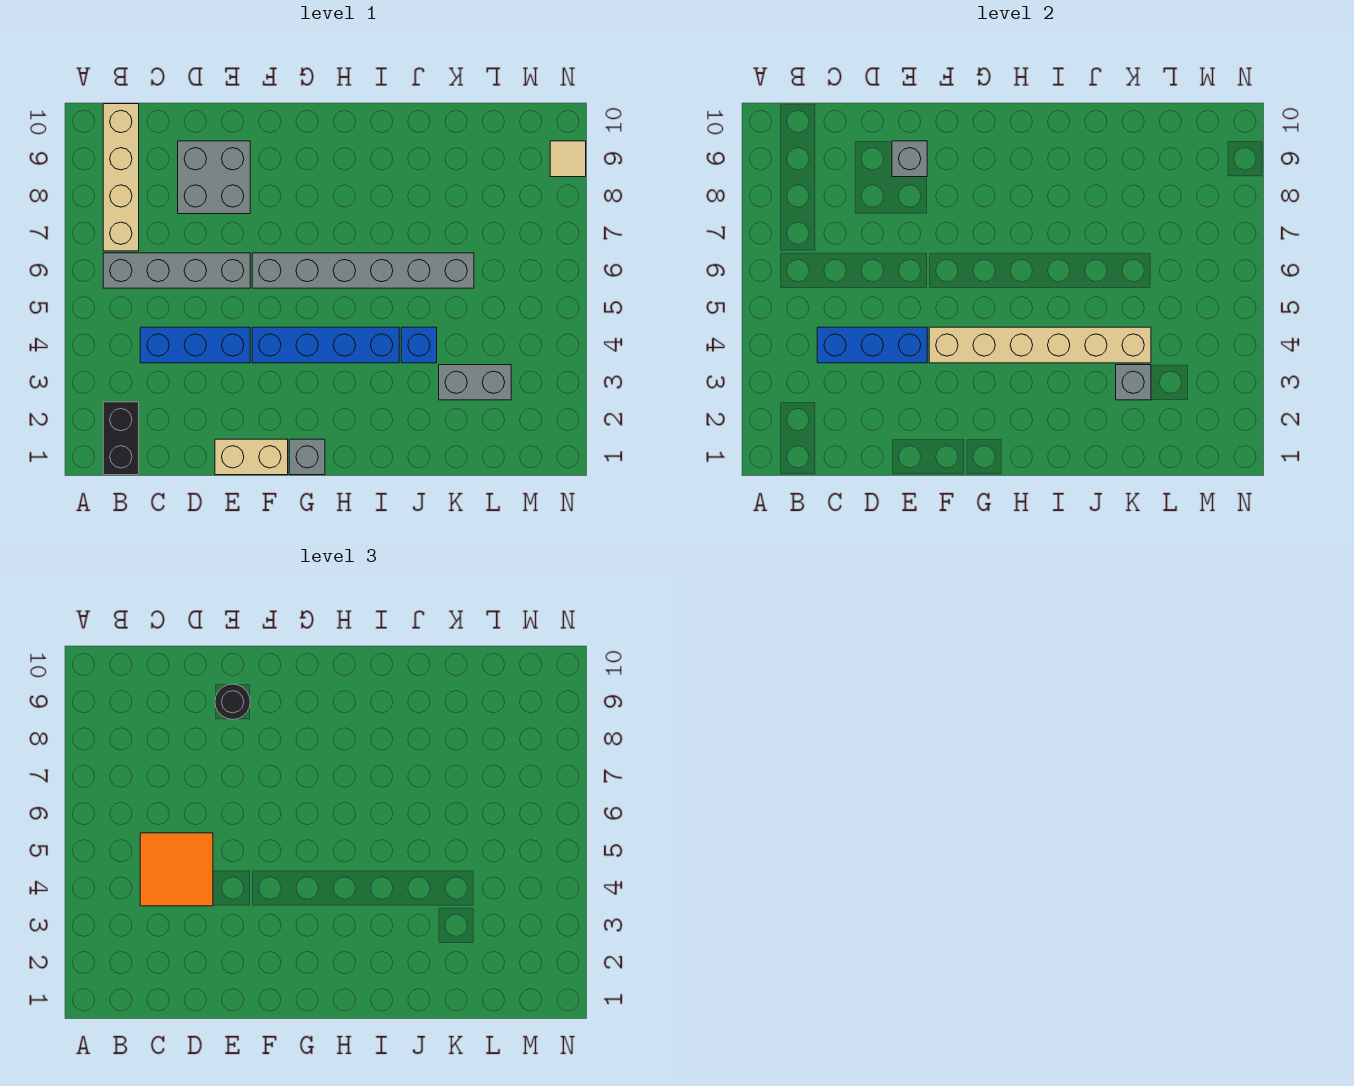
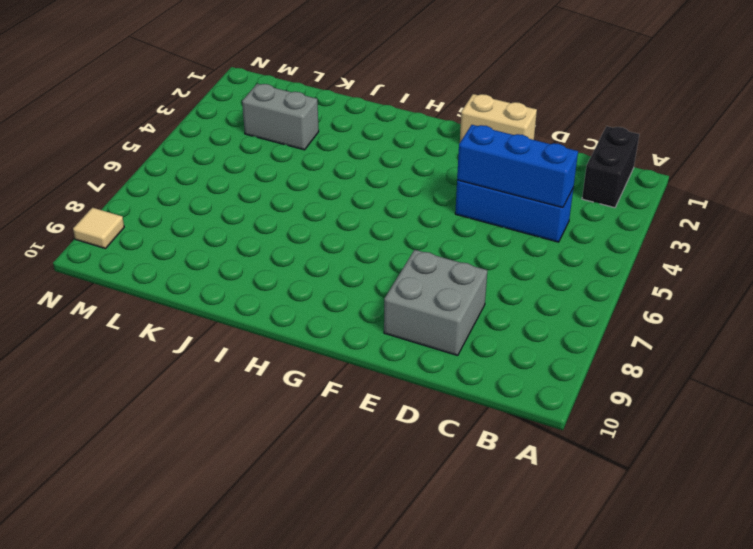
none -> grey 1x4 brick [103,253,250,288]
none -> tan 1x4 brick [103,104,139,251]
none -> blue 1x4 brick [252,327,399,363]

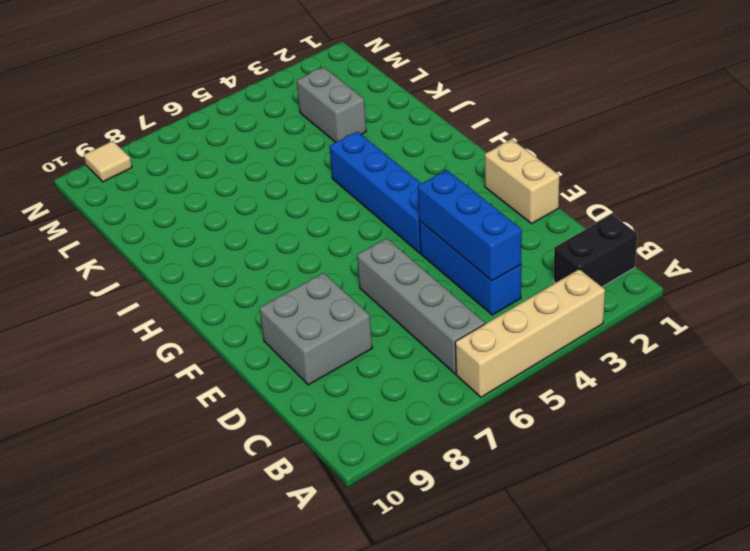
tan 1x4 brick [455,269,605,397] -> tan 1x4 brick moved to [103,104,139,251]
none -> grey 1x6 brick [252,253,474,288]
none -> grey 1x1 brick [289,439,325,475]
none -> blue 1x1 brick [401,327,437,363]

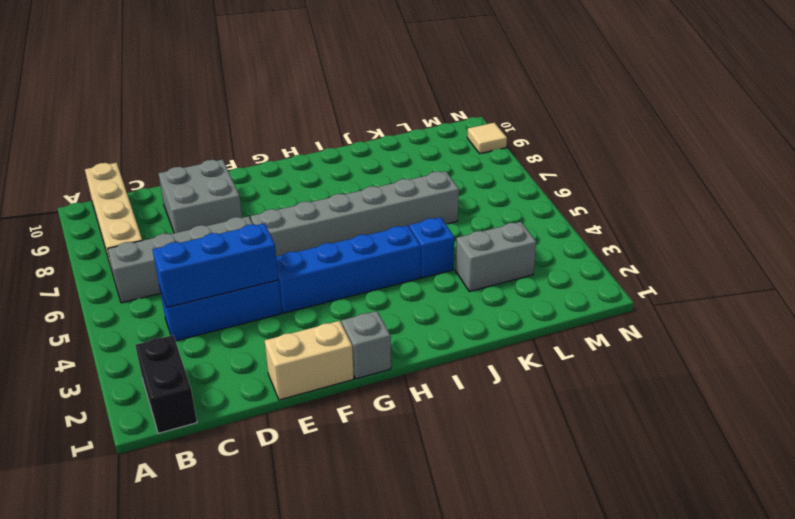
none -> grey 1x1 brick [892,141,927,177]
none -> tan 1x6 brick [929,327,1151,363]
none -> grey 1x1 brick [1116,365,1151,400]

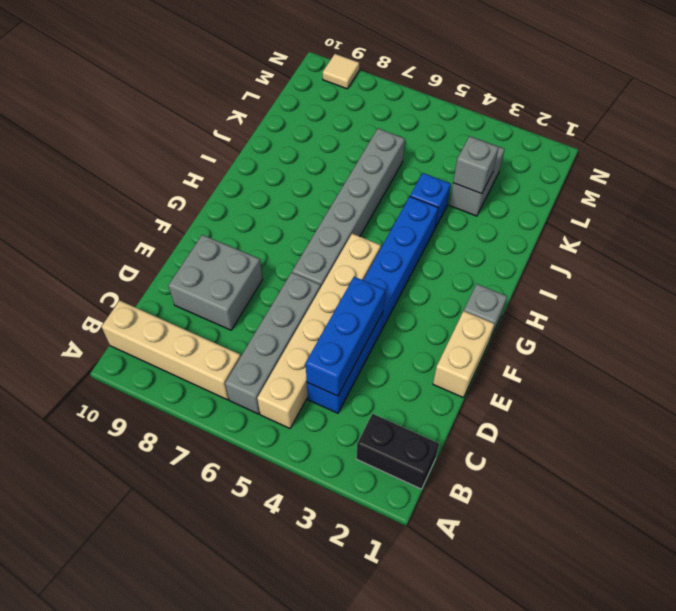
tan 1x6 brick [257,234,381,428] -> tan 1x6 brick moved to [929,327,1151,363]
none -> grey 1x1 brick [892,141,927,177]
none -> orange 2x2 tile [140,833,213,906]
none -> black 1x1 round brick [215,684,250,720]

